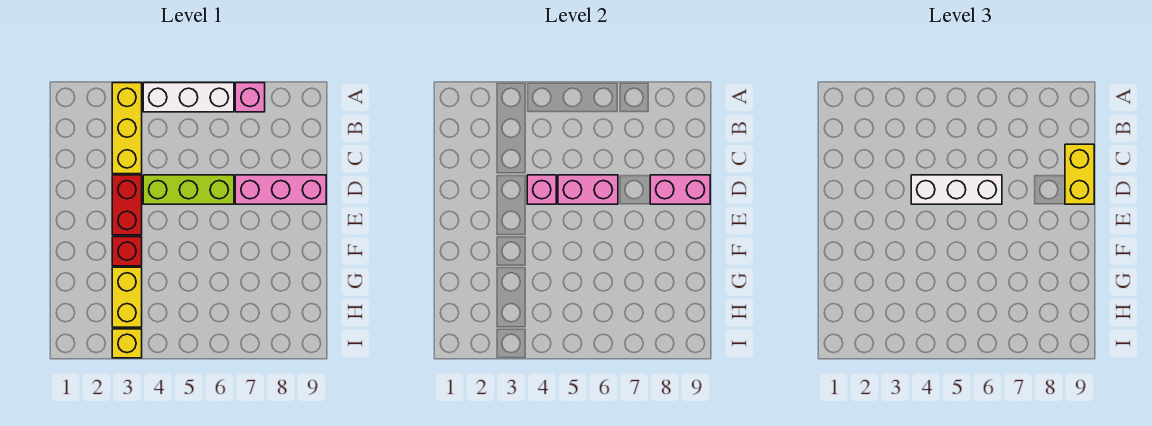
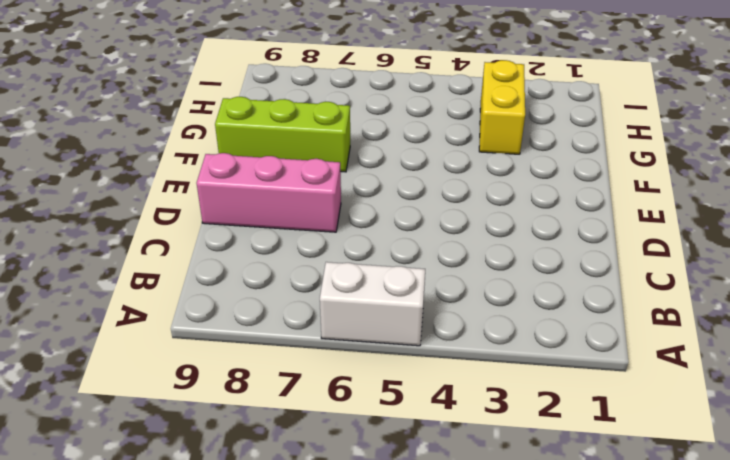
white 1x2 brick [320,262,425,346] -> white 1x3 brick [143,83,234,112]
lime 1x3 brick [215,97,350,172] -> lime 1x3 brick moved to [143,175,234,204]
none -> yellow 1x3 brick [112,83,142,174]
none -> pink 1x1 brick [235,83,265,112]
none -> red 1x2 brick [112,175,142,235]

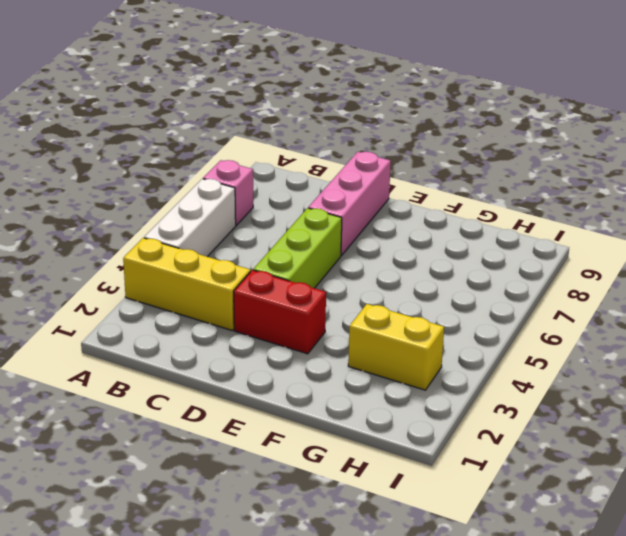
none -> red 1x1 brick [112,237,142,266]
none -> yellow 1x1 brick [112,329,142,358]
none -> pink 1x1 brick [527,175,556,204]

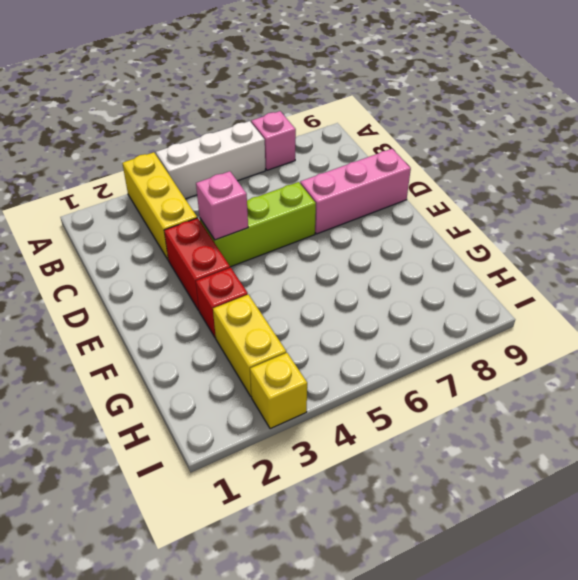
none -> pink 1x2 brick [558,175,618,204]
none -> pink 1x2 brick [650,175,710,204]
none -> yellow 1x2 brick [1065,144,1094,204]

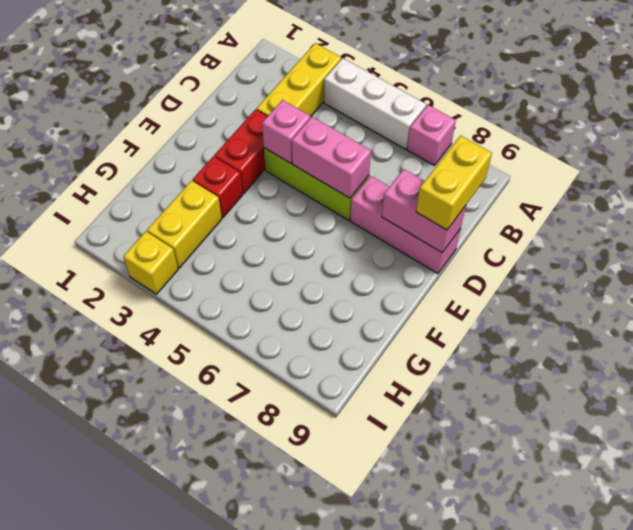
none -> white 1x3 brick [911,175,1002,204]

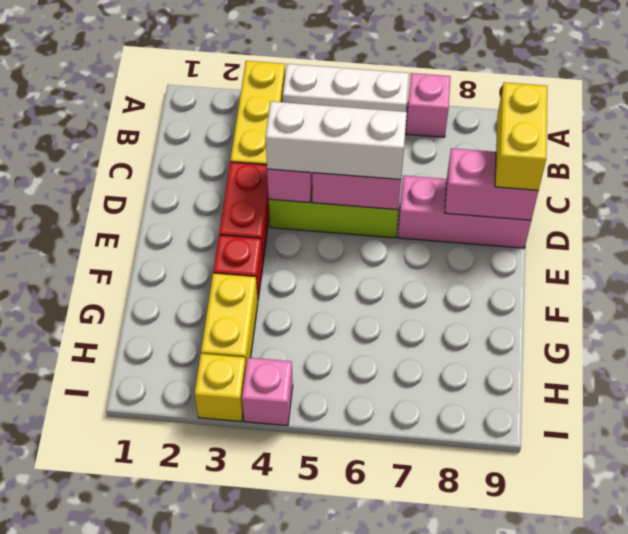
pink 1x1 brick [242,358,293,426] -> none

